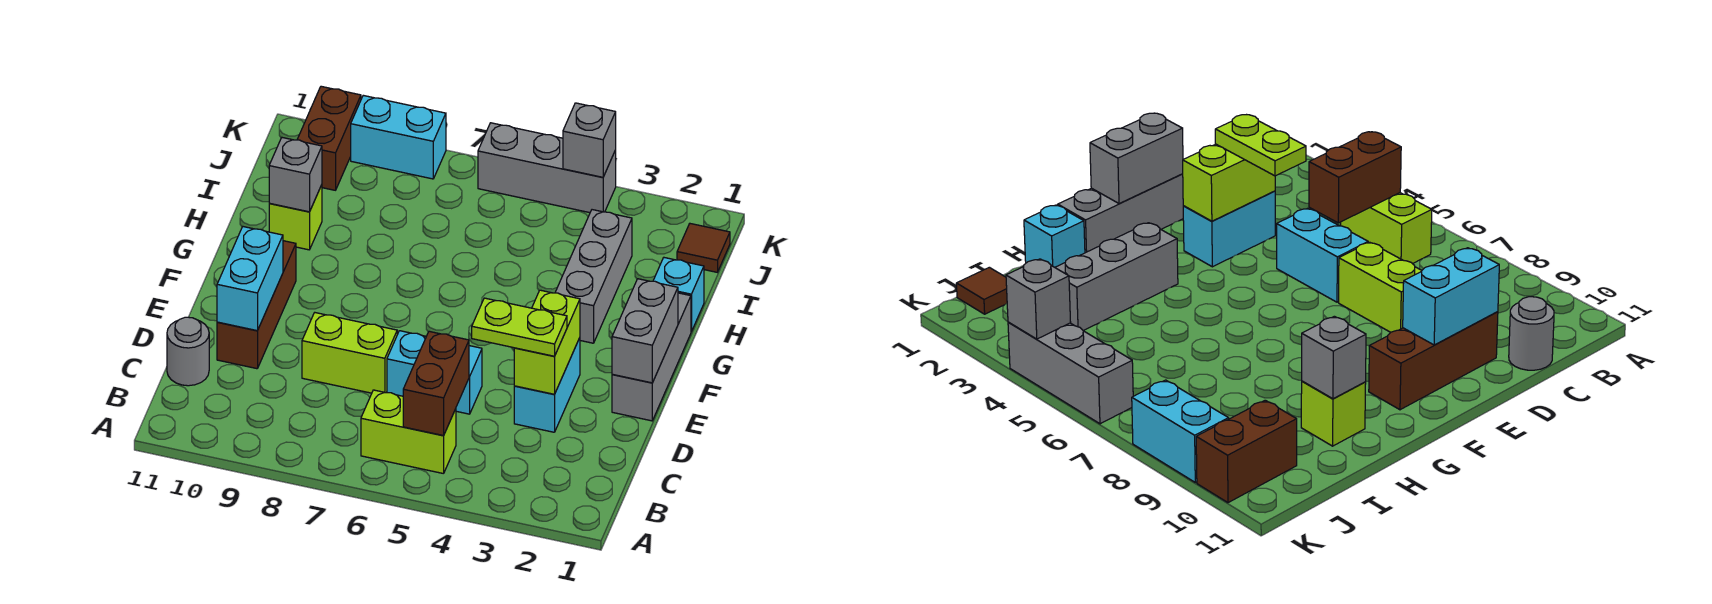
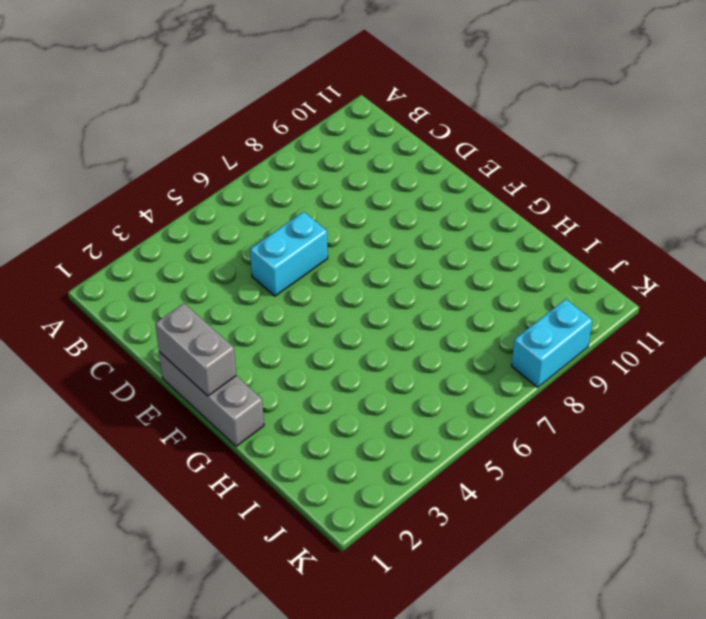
none -> lime 1x2 brick [361,390,456,474]
none -> grey 1x1 round brick [167,317,209,386]
none -> cyan 1x2 brick [514,338,580,432]

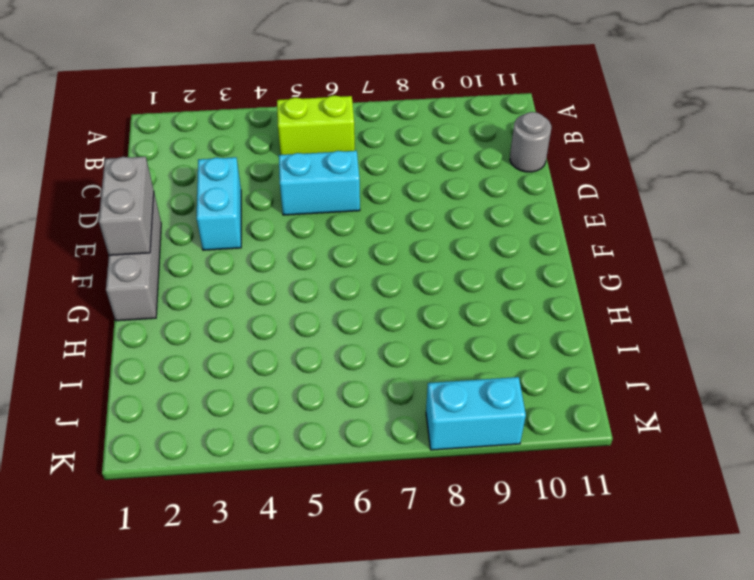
none -> lime 1x2 brick [302,313,397,393]
none -> brown 1x3 brick [217,241,296,369]
none -> grey 1x3 brick [555,210,632,343]

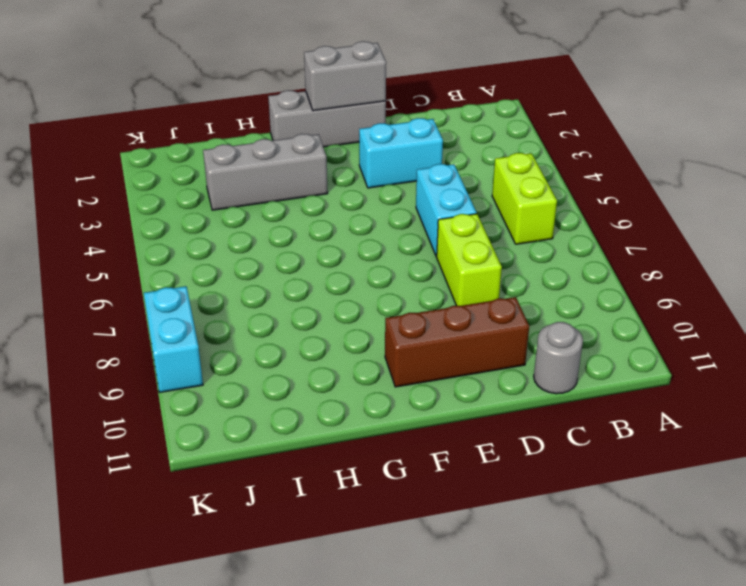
none -> cyan 1x1 brick [653,258,704,332]
none -> lime 1x1 brick [269,185,322,250]
none -> brown 1x1 tile [677,224,730,272]

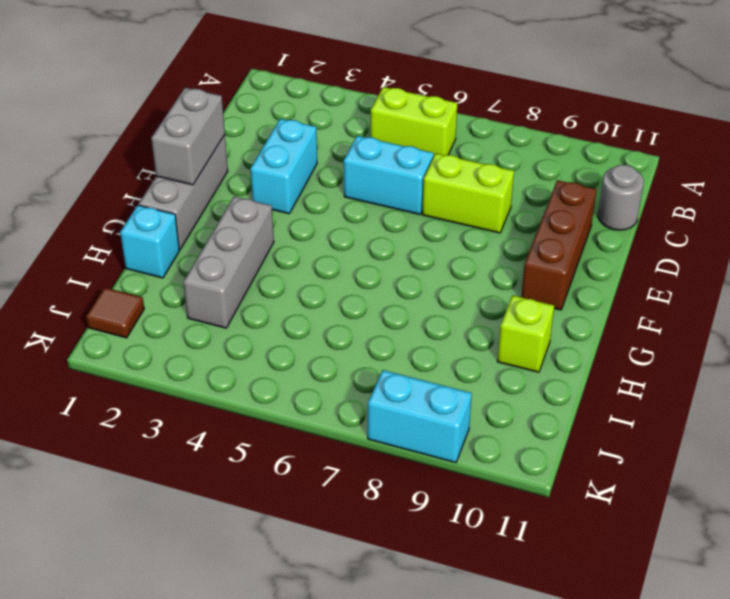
none -> brown 1x2 brick [297,86,361,190]
none -> grey 1x3 brick [478,123,616,213]
none -> brown 1x2 brick [403,331,469,436]

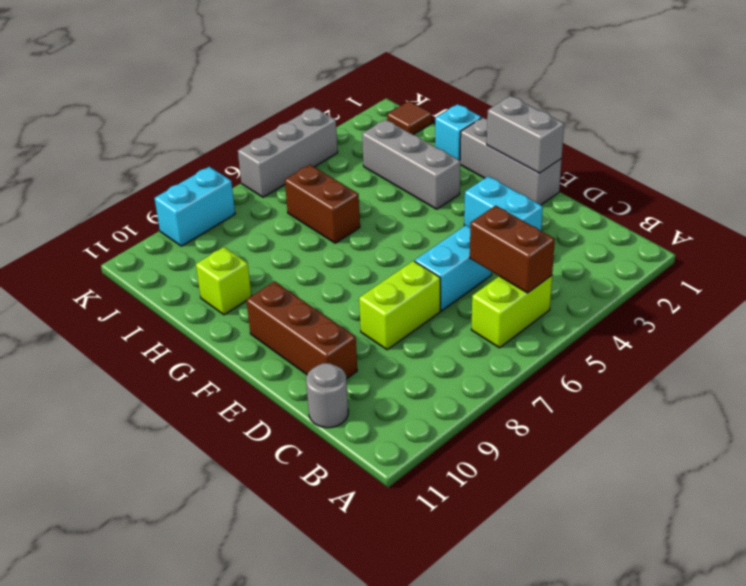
brown 1x2 brick [285,165,360,243] -> brown 1x2 brick moved to [297,86,361,190]
none -> lime 1x2 brick [514,290,580,394]
none -> cyan 1x2 brick [217,227,283,331]
none -> grey 1x1 brick [269,138,322,212]

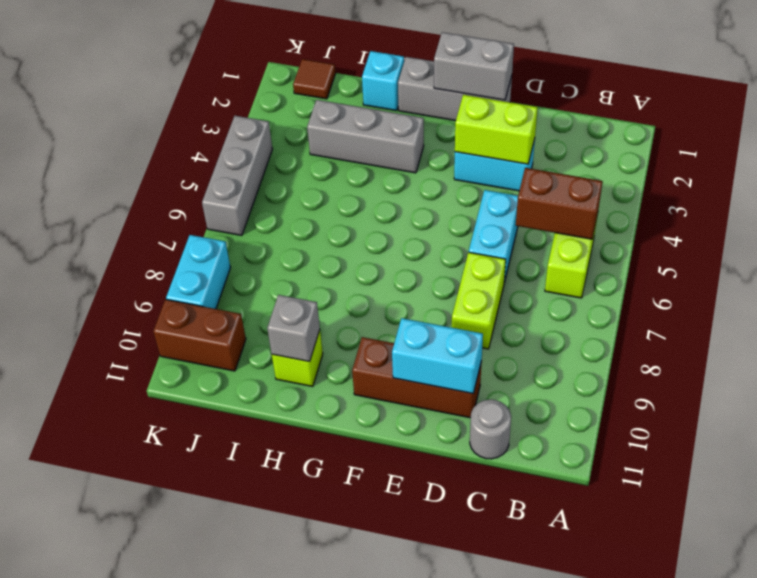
none -> grey 1x1 brick [563,103,616,177]
none -> lime 1x2 plate [472,298,567,356]

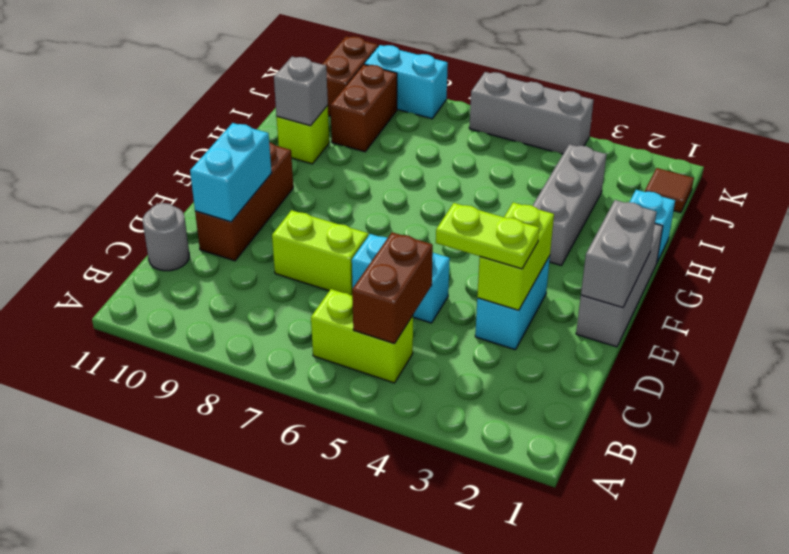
brown 1x2 brick [330,65,397,152] -> none
none -> grey 1x1 brick [563,103,616,177]

